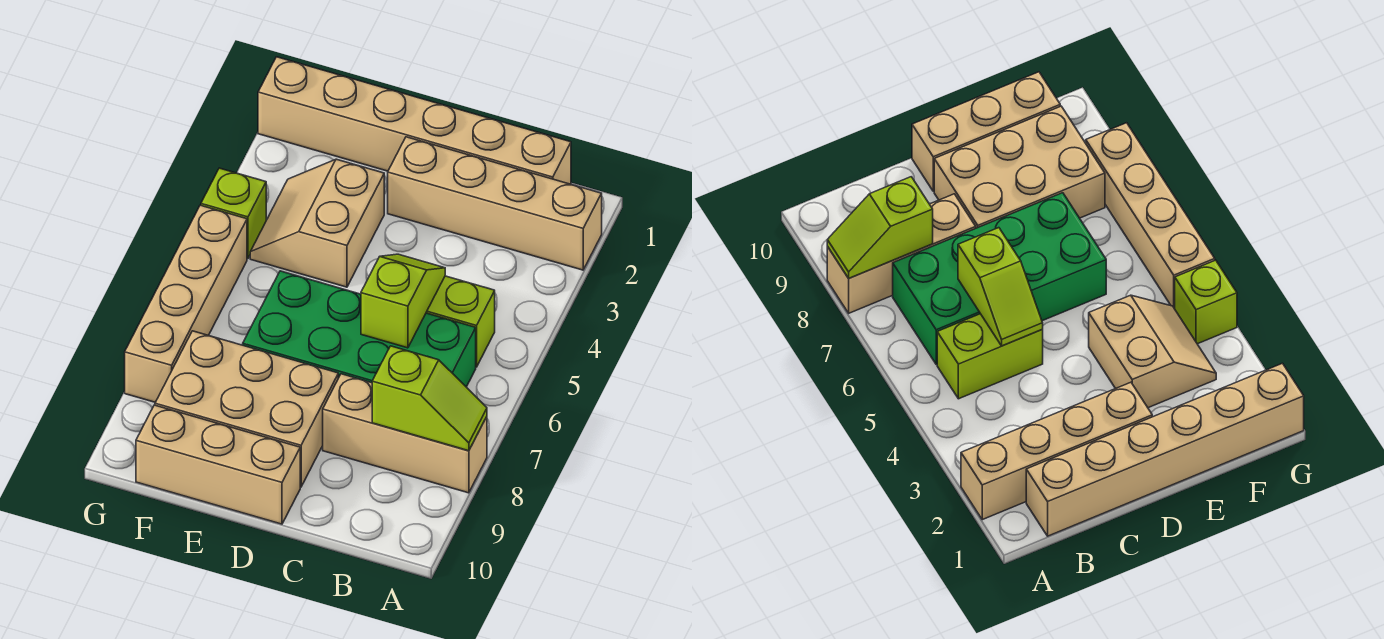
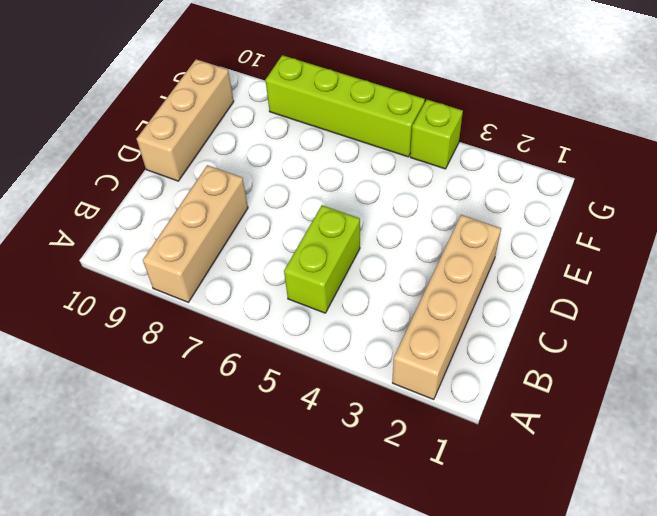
lime 1x4 brick [265,55,425,157] -> tan 1x4 brick [125,205,247,402]
none -> tan 1x6 brick [258,57,571,184]
none -> green 2x4 brick [243,271,476,387]
none -> tan 2x3 brick [155,331,338,487]

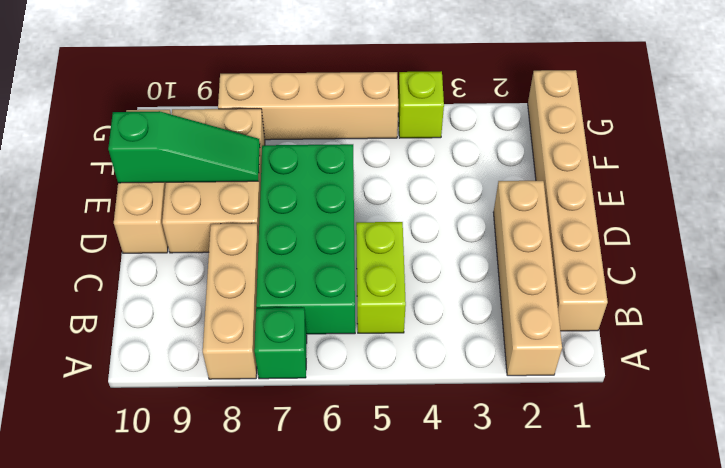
green 1x1 brick [254,308,307,379] -> none
green 1x3 slope [108,111,260,183] -> none
none -> tan 2x2 slope [250,159,384,287]
none -> lime 1x2 slope [372,346,487,451]
none -> lime 1x2 slope [361,254,445,348]

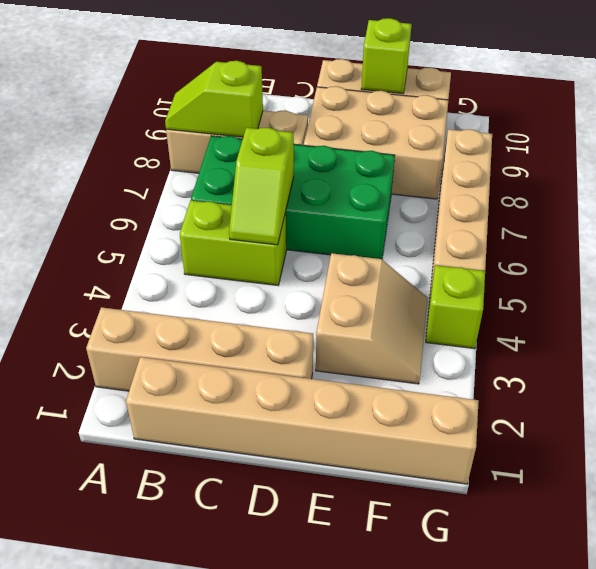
lime 1x1 brick [361,18,412,94] -> none

